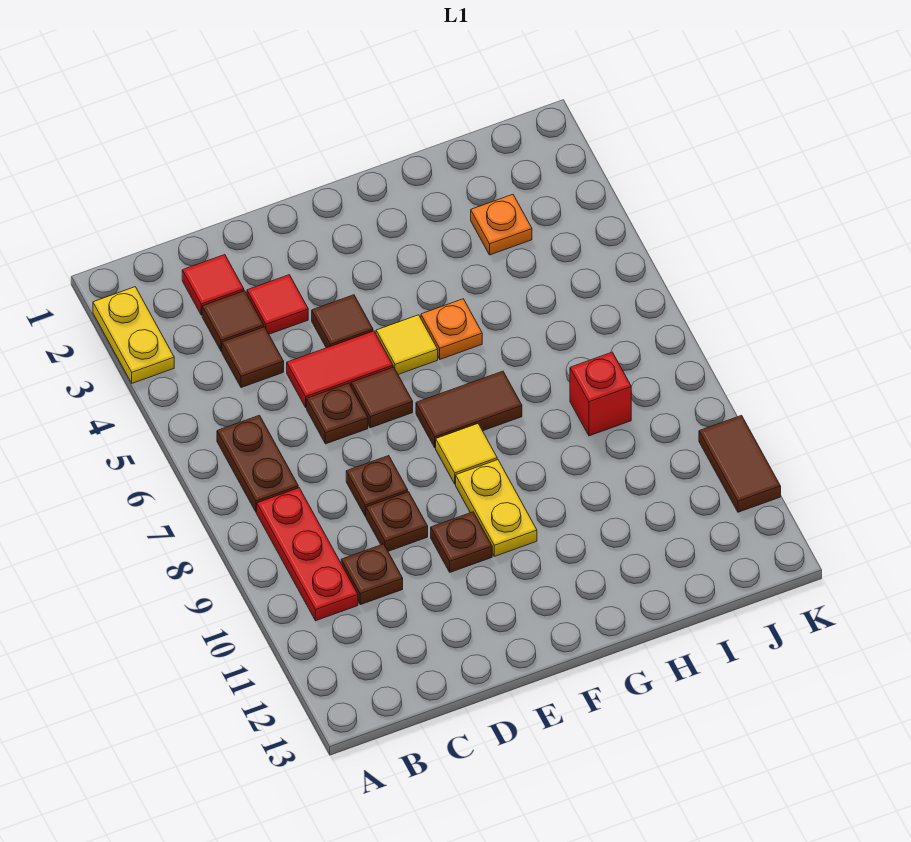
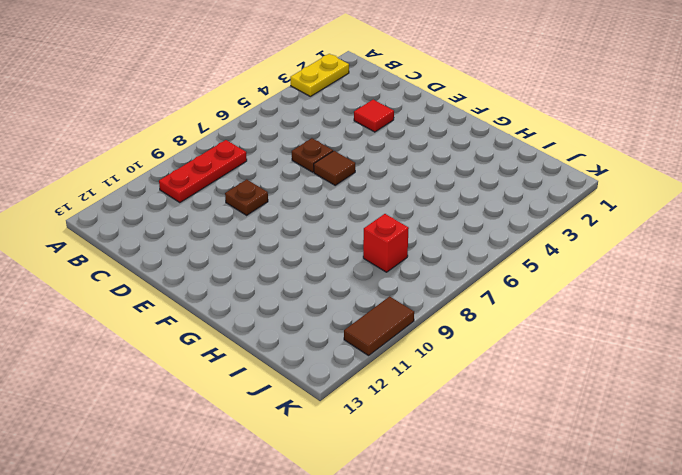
none -> brown 1x2 plate [217,415,298,512]
none -> red 1x1 tile [182,255,244,315]
none -> brown 1x1 tile [202,291,264,351]

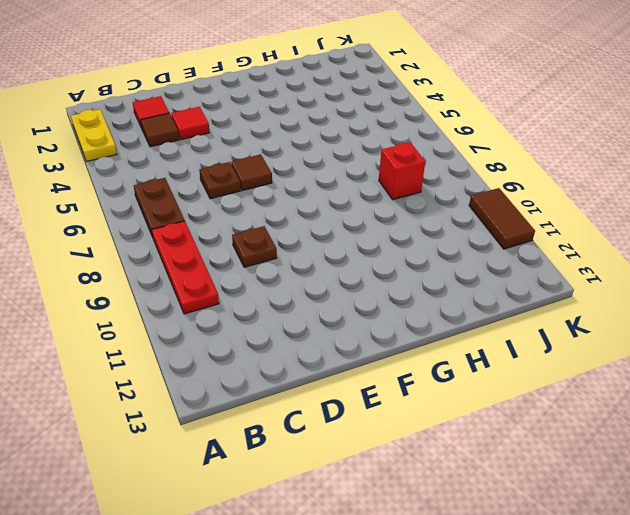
none -> brown 1x1 tile [222,327,284,388]
none -> brown 1x1 plate [341,544,403,605]
none -> red 1x2 tile [287,331,393,408]

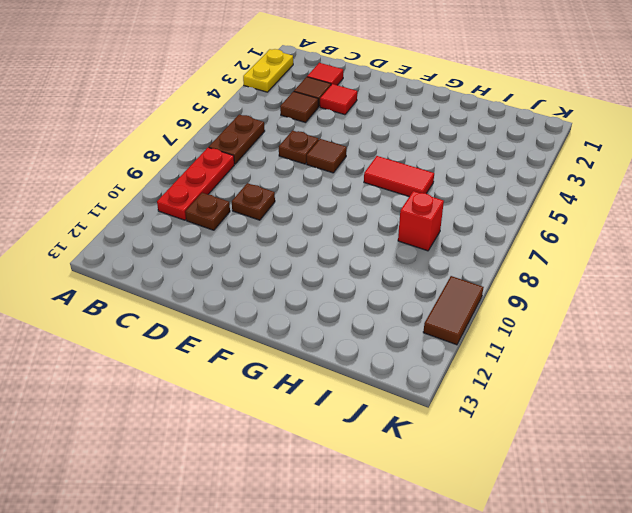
red 1x2 tile [364,156,434,197] -> red 1x2 tile moved to [287,331,393,408]
none -> brown 1x1 plate [346,456,408,516]
none -> brown 1x1 tile [312,295,373,348]
none -> brown 1x1 plate [431,512,492,572]

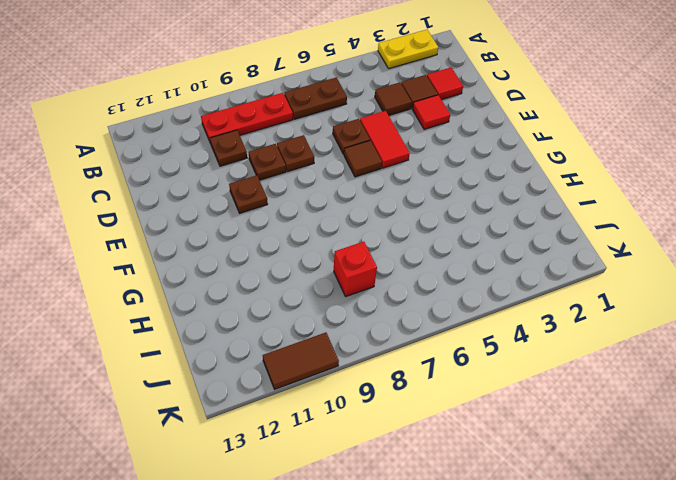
none -> brown 1x1 tile [312,295,373,348]
none -> yellow 1x1 tile [376,315,438,374]
none -> brown 1x2 tile [416,371,522,448]

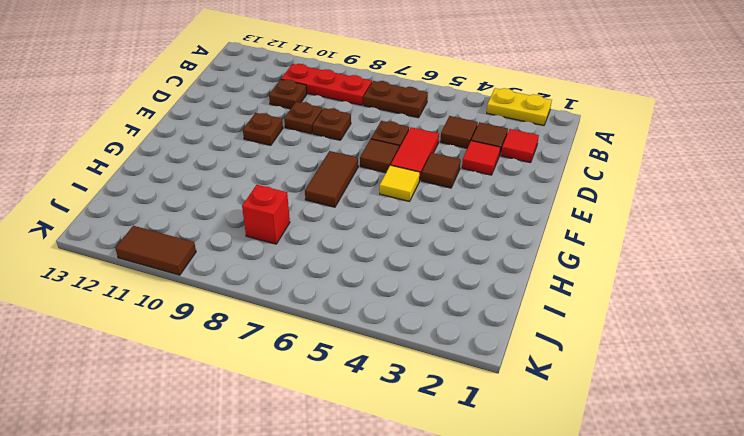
none -> yellow 1x1 tile [436,424,497,484]
none -> yellow 1x2 plate [456,460,537,556]
none -> orange 1x1 plate [421,299,482,359]

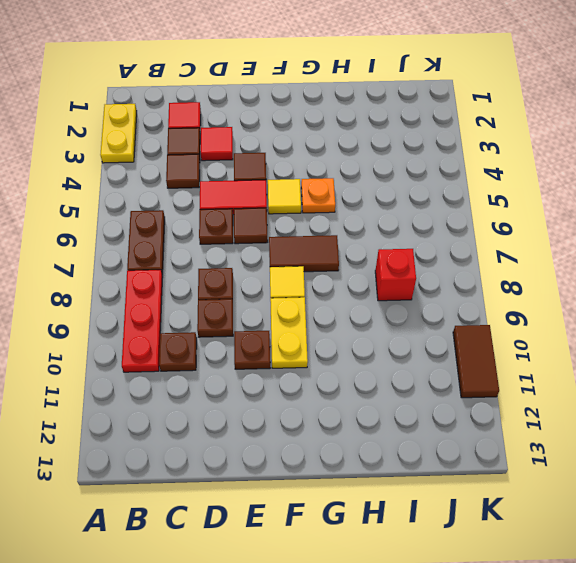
none -> orange 1x1 plate [471,194,532,255]

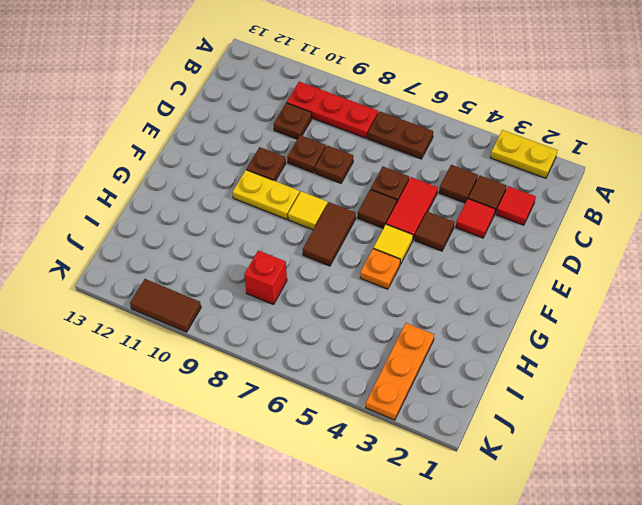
orange 1x3 plate [366,323,434,420] -> orange 1x1 plate [471,194,532,255]

